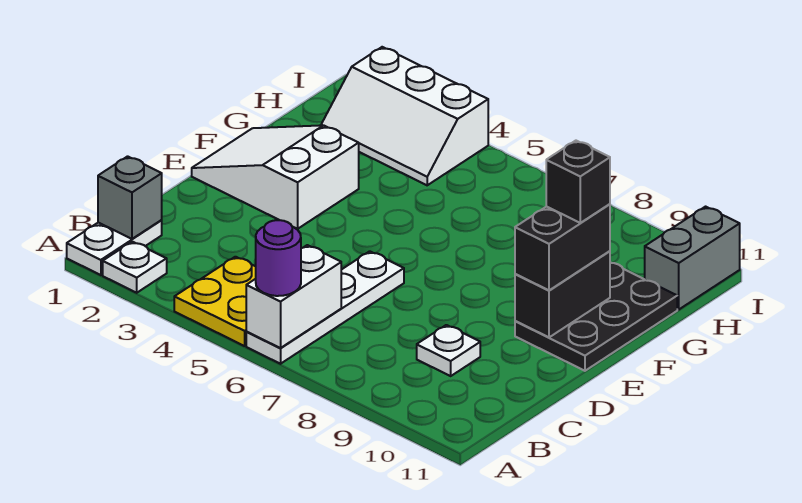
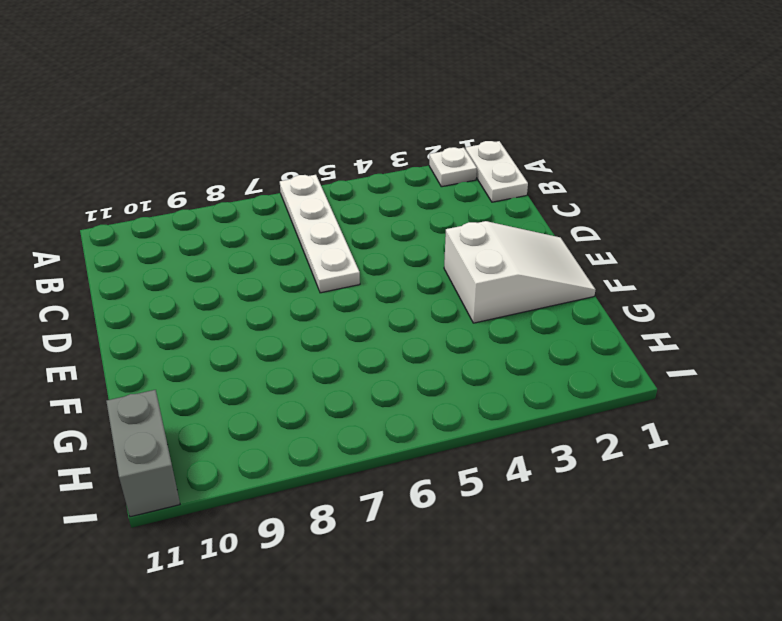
none -> yellow 2x2 plate [174,257,256,346]
none -> white 1x1 plate [417,325,480,376]
none -> black 2x3 plate [515,263,677,371]

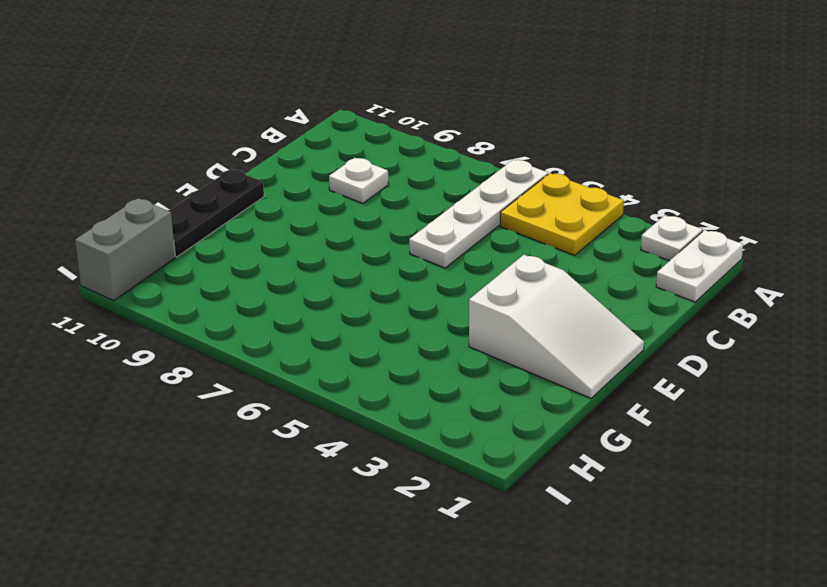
black 1x3 plate [168,169,264,257] -> black 2x3 plate [515,263,677,371]
none -> white 2x3 slope [321,47,488,185]
none -> white 1x2 brick [246,245,341,348]
none -> grey 1x1 brick [98,156,162,239]

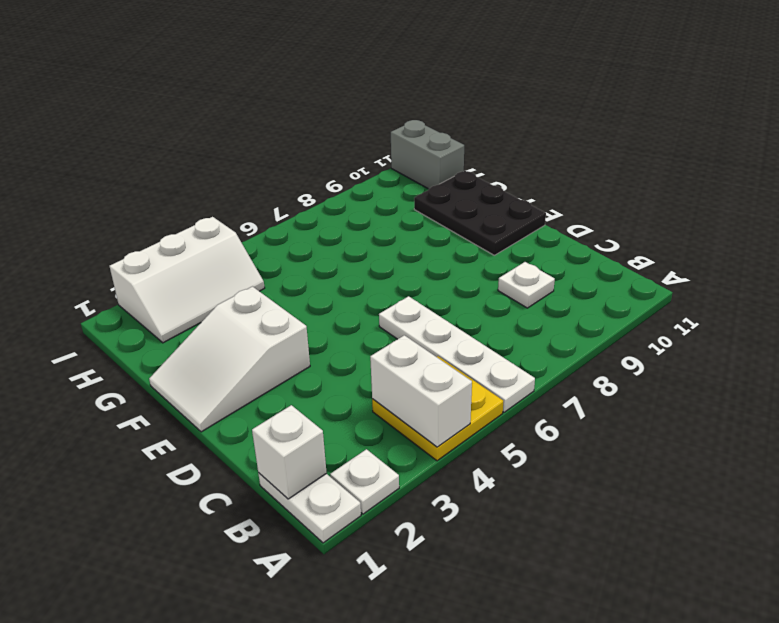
white 1x2 brick [370,335,472,447] -> white 1x2 brick moved to [246,245,341,348]
white 1x1 brick [252,405,327,499] -> grey 1x1 brick [98,156,162,239]
none -> black 1x2 brick [515,251,610,337]
none -> purple 1x1 round brick [256,220,301,296]
none -> black 1x2 brick [515,204,610,290]

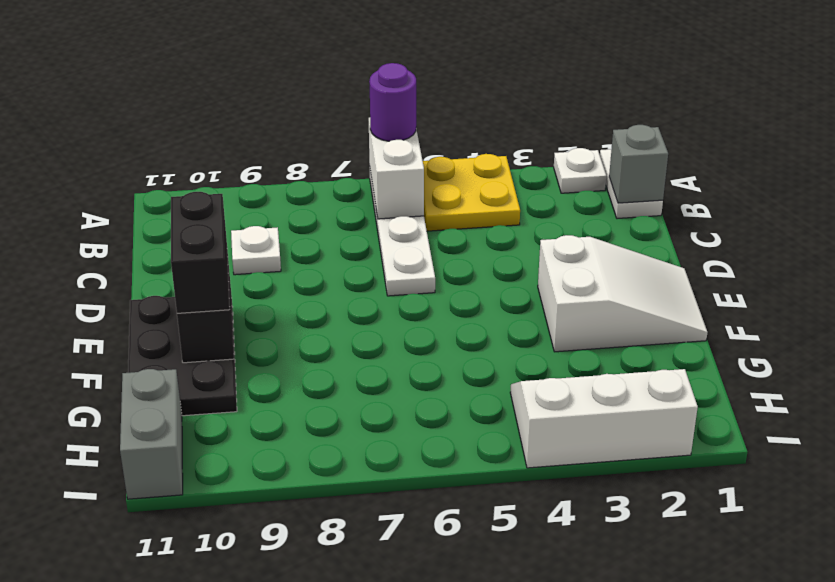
none -> black 1x1 brick [546,141,610,223]

